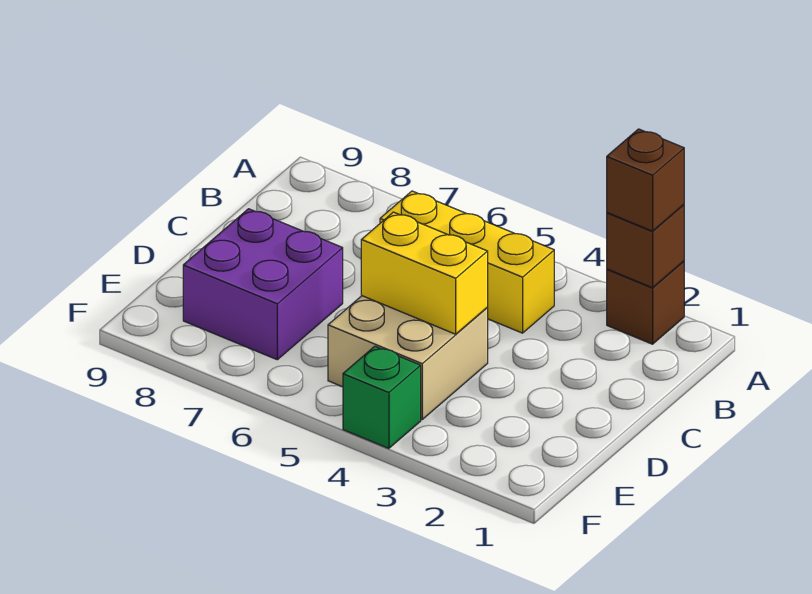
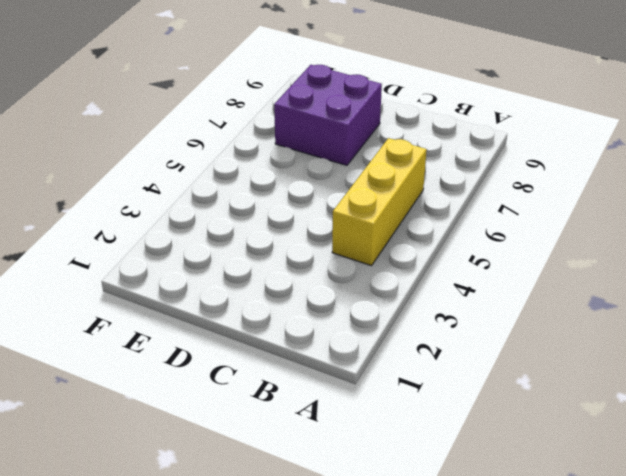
none -> brown 1x1 brick [607,261,684,344]
none -> tan 2x2 brick [328,296,488,419]

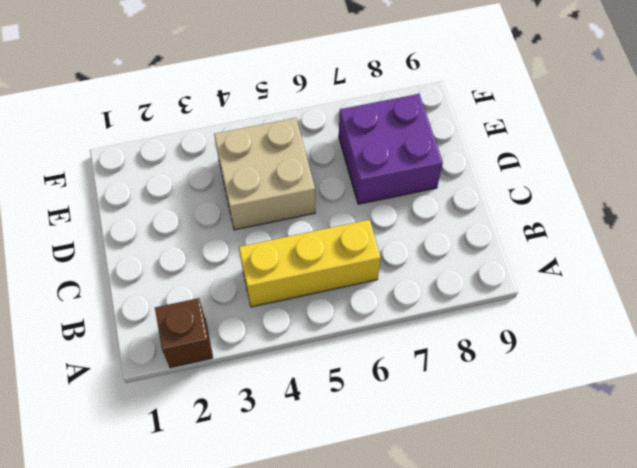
none -> green 1x1 brick [343,346,421,448]
none -> brown 1x1 brick [607,205,684,288]

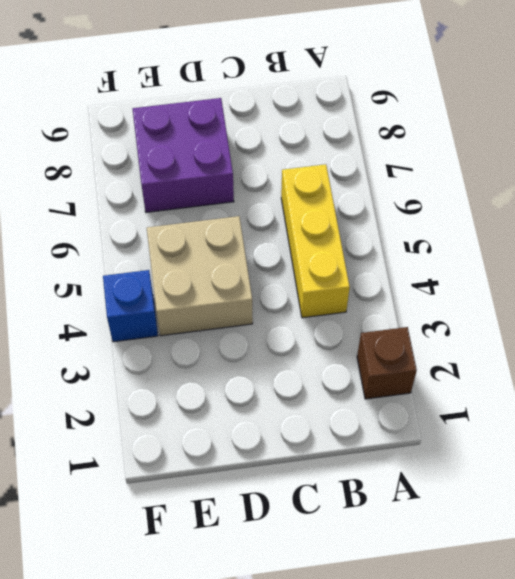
blue 1x1 brick [103,270,158,342] -> green 1x1 brick [343,346,421,448]
none -> brown 1x1 brick [607,205,684,288]
none -> yellow 1x2 brick [361,212,488,334]

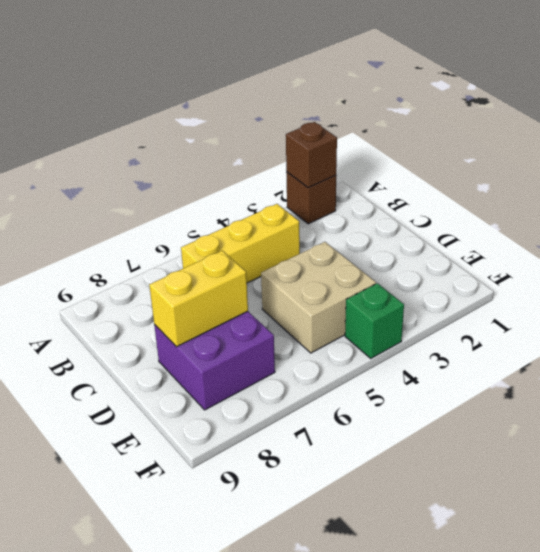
yellow 1x2 brick [149,251,248,347] -> yellow 1x2 brick moved to [361,212,488,334]
none -> brown 1x1 brick [607,129,684,231]

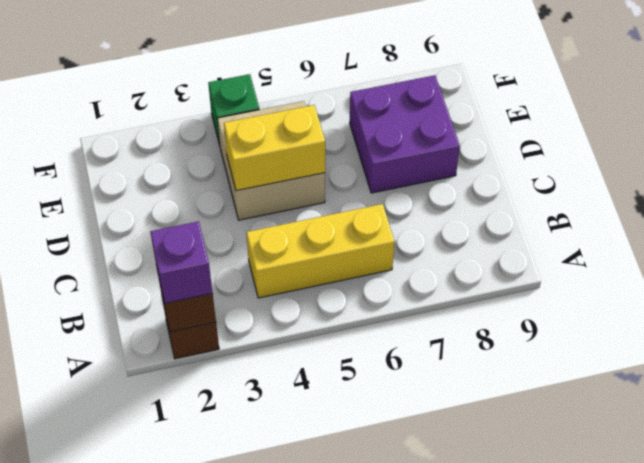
purple 1x1 brick [150,221,212,303] -> brown 1x1 brick [607,129,684,231]

